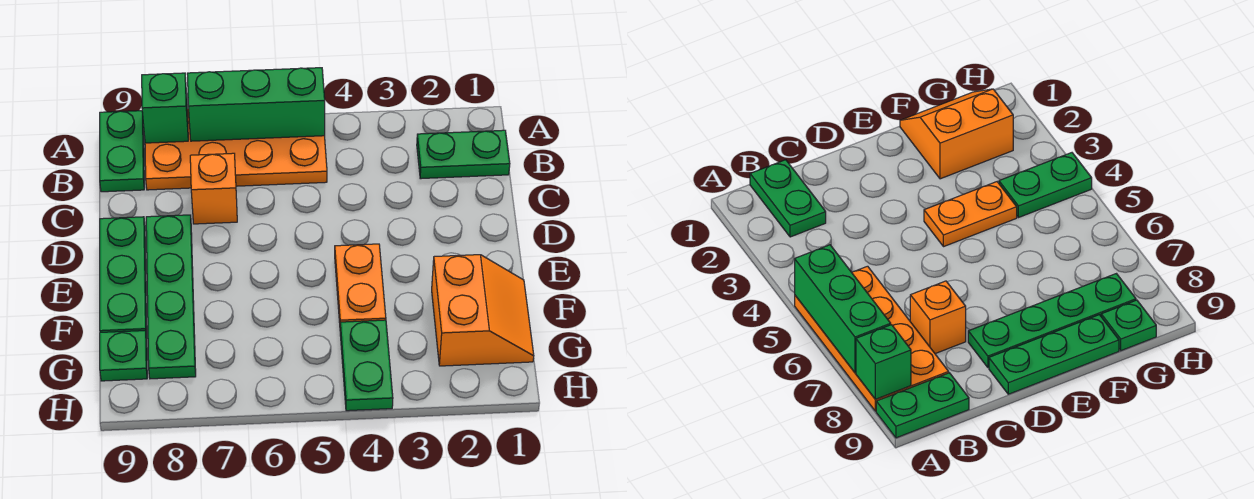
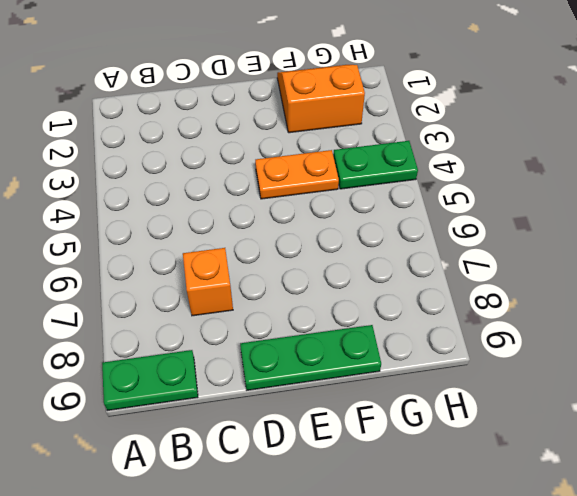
none -> orange 2x4 plate [145,109,327,190]
none -> green 1x2 plate [417,130,510,179]
none -> green 1x4 plate [146,215,196,379]

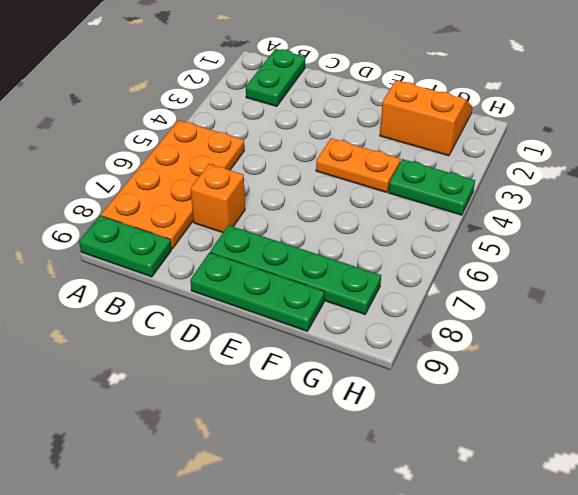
none -> green 1x1 plate [100,331,147,381]
none -> green 1x3 brick [187,68,325,141]
none -> green 1x1 brick [142,73,188,143]

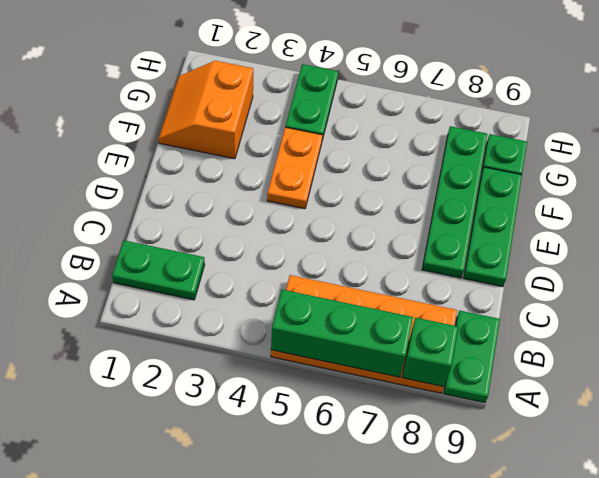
none -> orange 1x1 brick [190,153,237,224]

